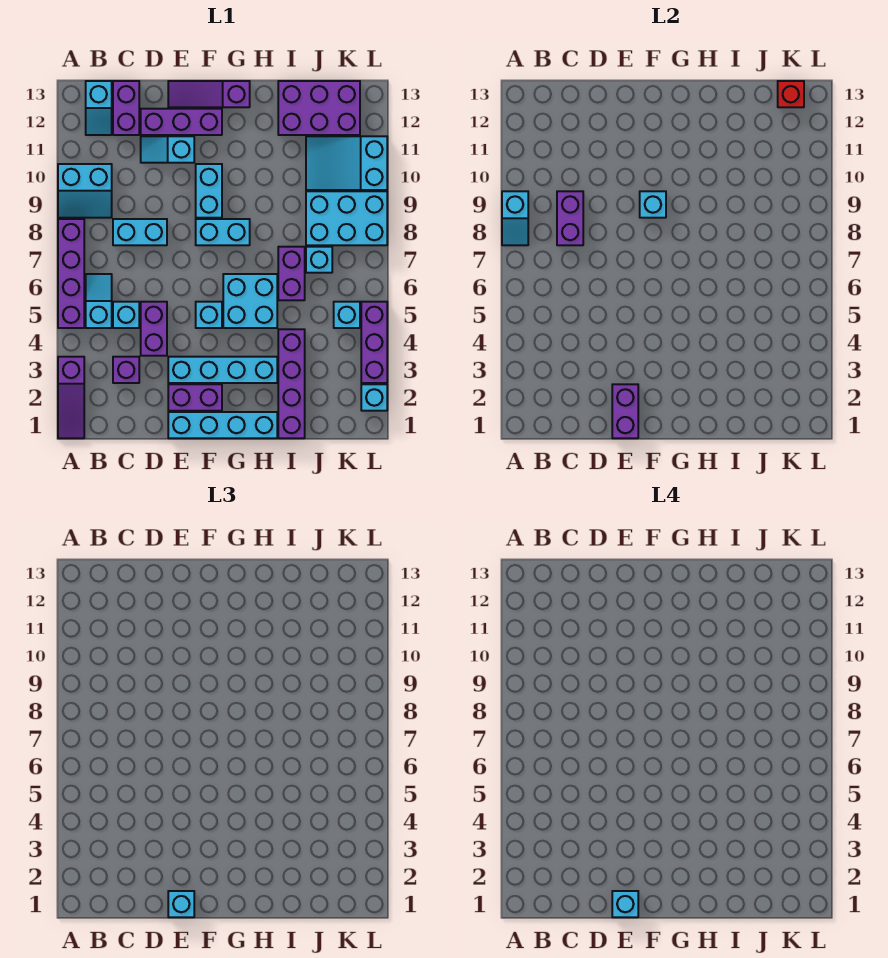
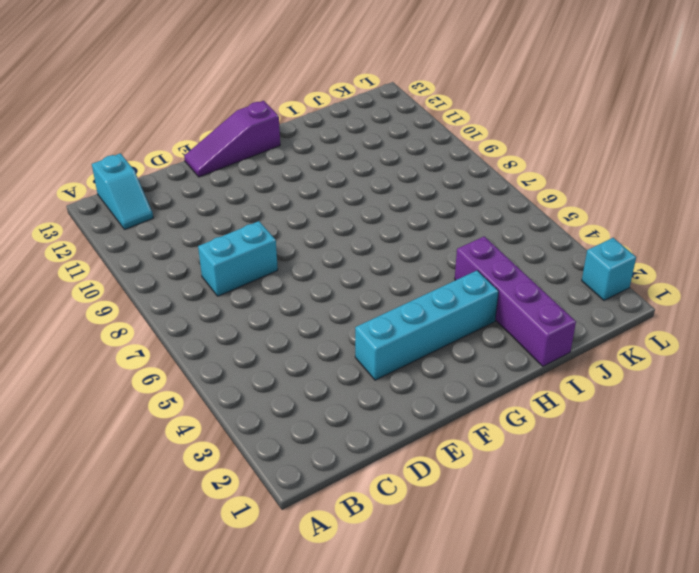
none -> purple 1x3 slope [58,357,84,438]
none -> purple 1x4 brick [58,219,84,328]
none -> cyan 2x2 slope [58,164,112,218]
none -> cyan 1x2 slope [86,274,112,328]

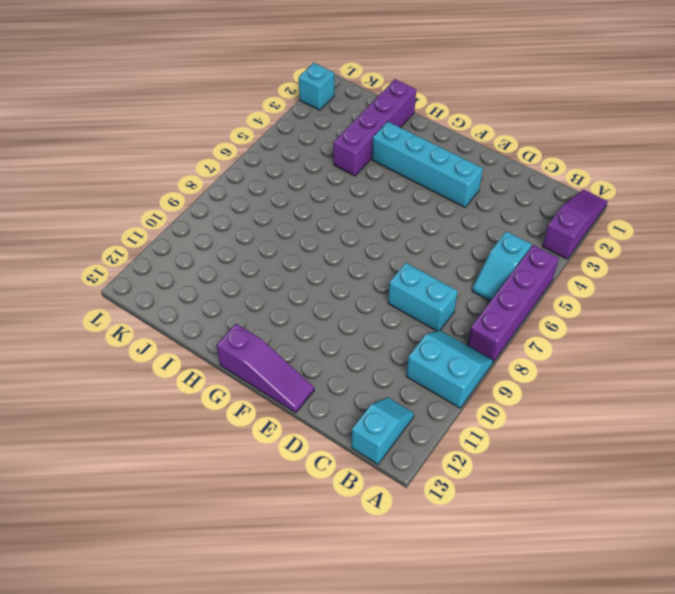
none -> purple 1x1 brick [113,357,139,383]
none -> cyan 1x1 brick [113,302,139,328]
none -> purple 1x2 brick [113,81,139,135]
none -> purple 1x2 brick [141,302,167,356]

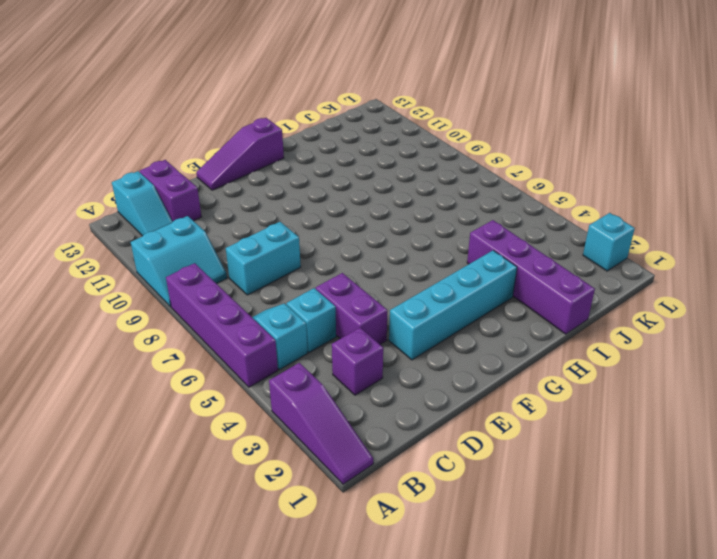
none -> cyan 1x2 slope [141,136,194,163]
none -> purple 1x3 brick [141,109,222,135]
none -> cyan 1x4 brick [168,412,277,438]
none -> purple 1x2 brick [168,384,222,411]

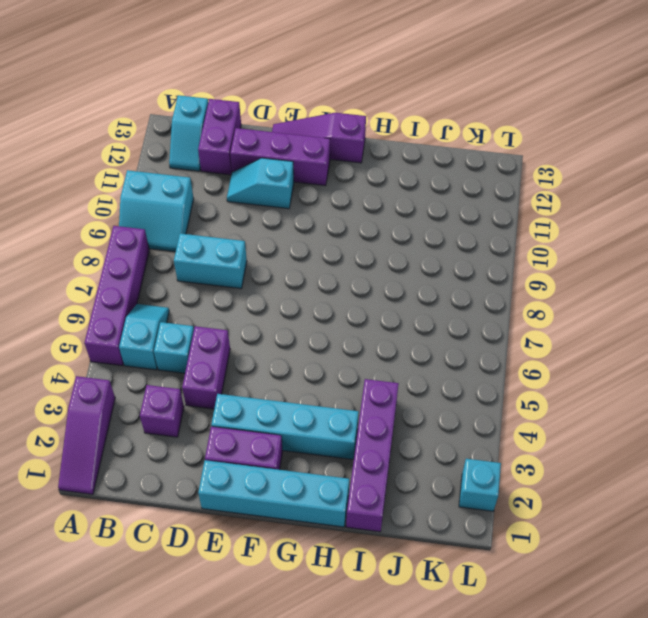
none -> cyan 1x1 brick [196,302,222,328]
none -> cyan 1x2 brick [196,219,250,245]
none -> cyan 1x2 brick [196,164,222,218]
none -> cyan 2x2 brick [223,274,277,328]

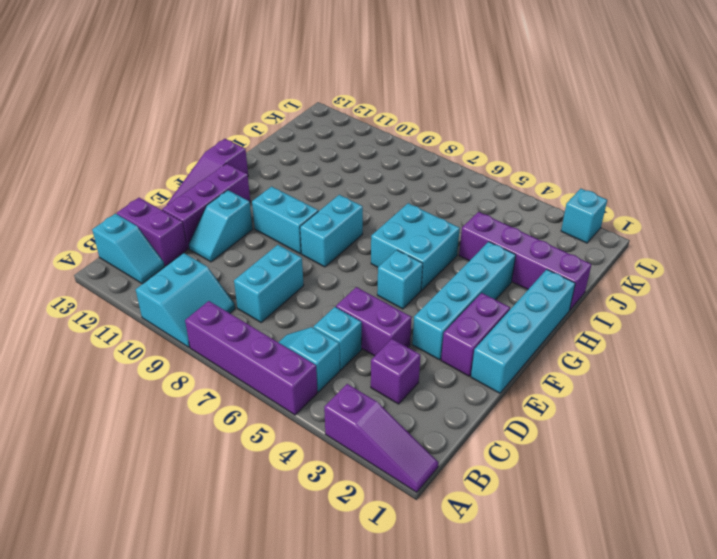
none -> purple 1x2 brick [278,247,305,300]
none -> purple 2x3 brick [278,81,360,135]
none -> cyan 1x1 brick [306,247,332,273]
none -> cyan 2x3 brick [306,191,387,245]

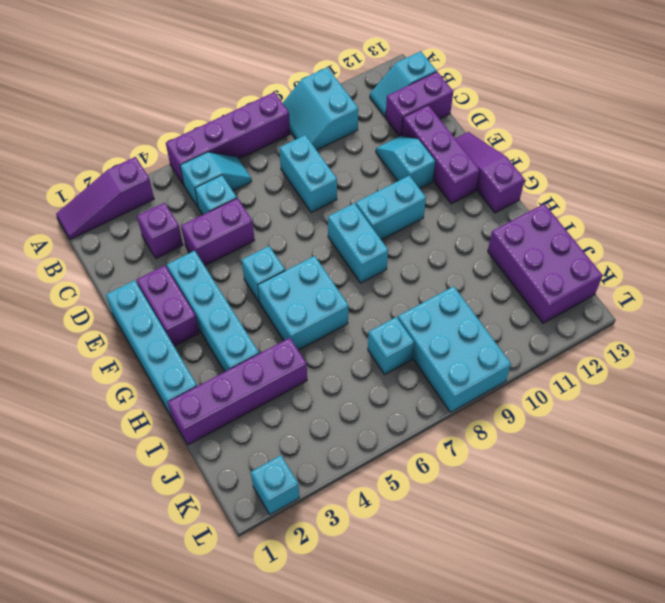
none -> purple 1x2 brick [278,247,305,300]
none -> cyan 2x3 slope [306,136,387,190]
none -> cyan 1x1 brick [334,302,360,328]
none -> purple 1x3 brick [361,302,387,383]

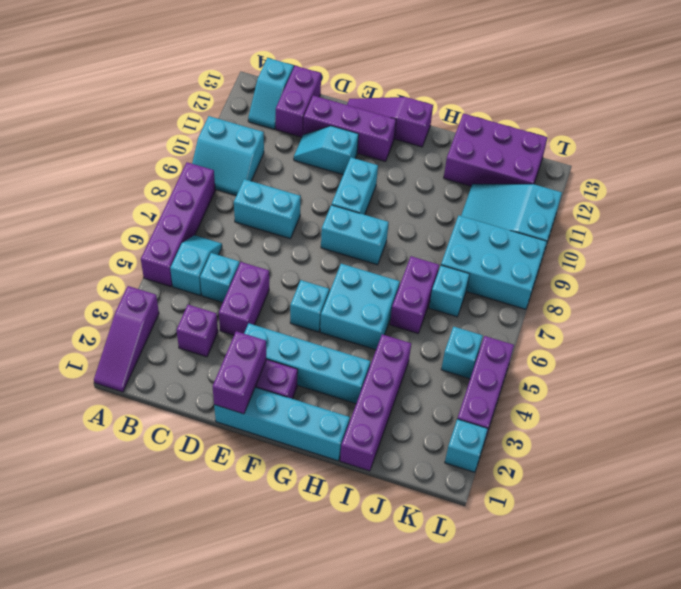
none -> cyan 1x2 slope [502,191,528,245]
none -> purple 1x2 brick [557,191,583,245]
none -> cyan 1x1 brick [640,191,666,218]
none -> red 1x1 brick [778,81,804,107]

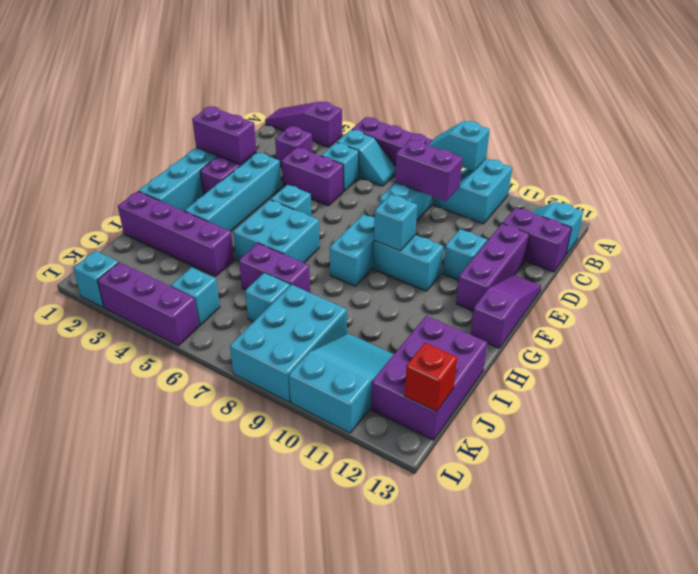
none -> cyan 1x1 brick [168,891,194,917]
none -> cyan 1x1 brick [612,891,638,917]

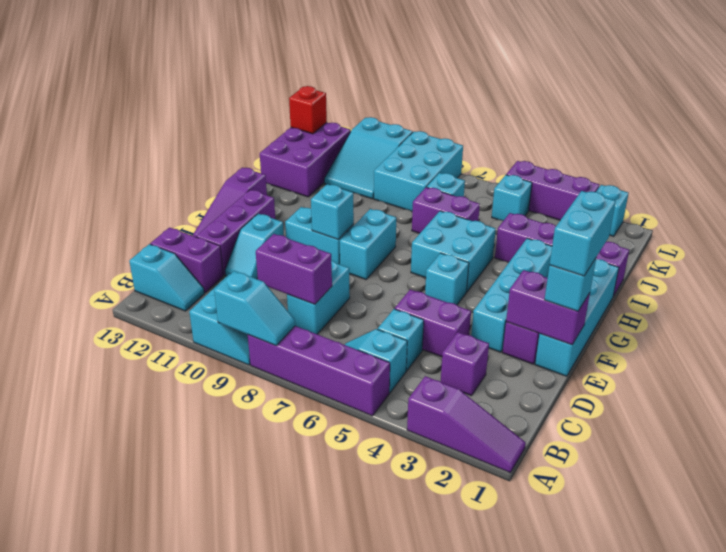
cyan 1x2 brick [550,191,616,276] -> cyan 1x1 brick [612,891,638,917]

